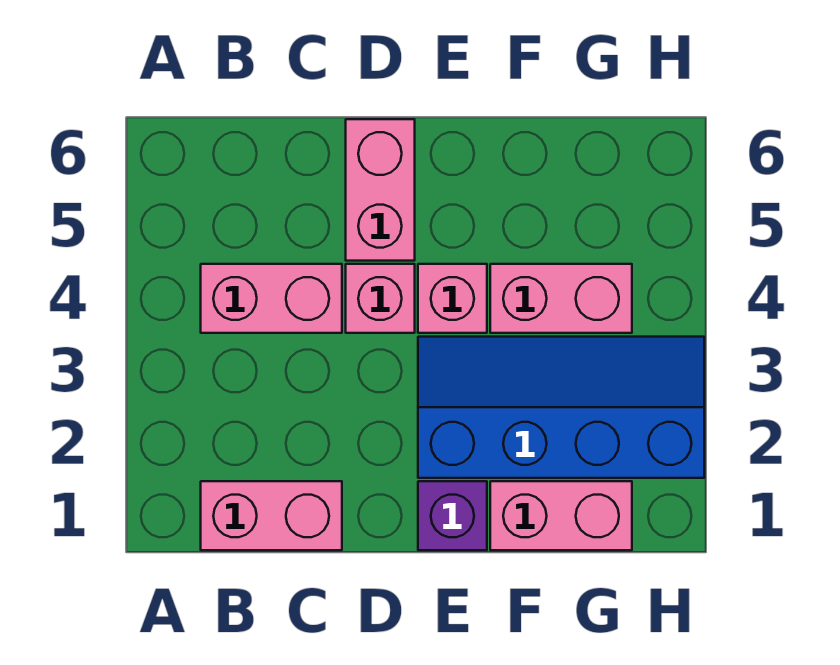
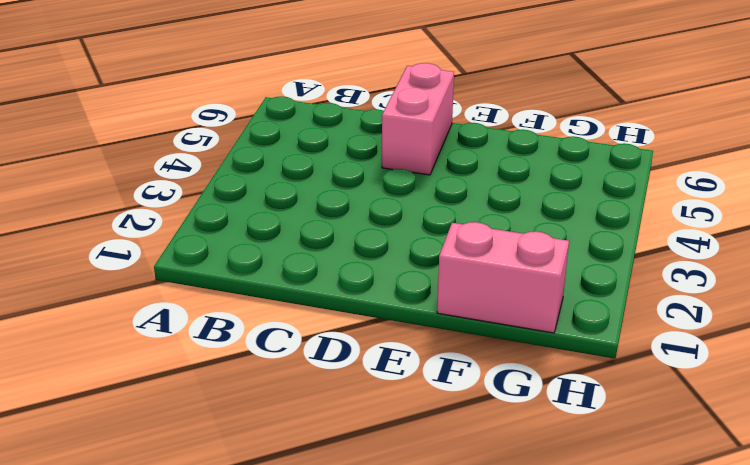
none -> pink 1x2 brick [201,481,342,550]
none -> pink 1x2 brick [201,264,342,333]

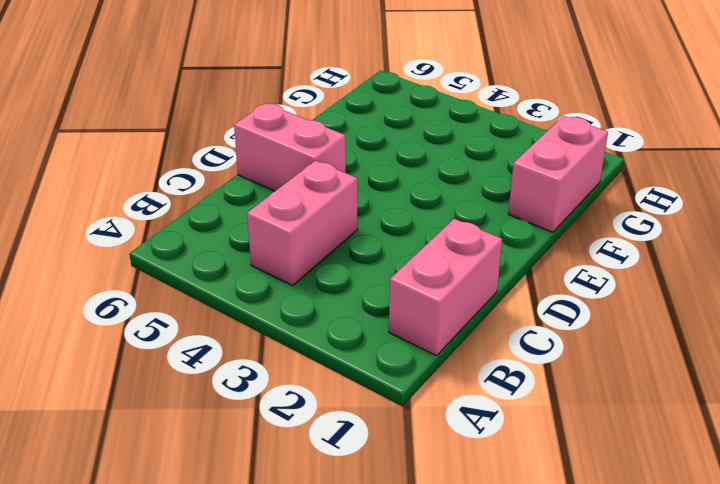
none -> pink 1x1 brick [346,264,415,333]
none -> purple 1x1 brick [418,481,487,550]

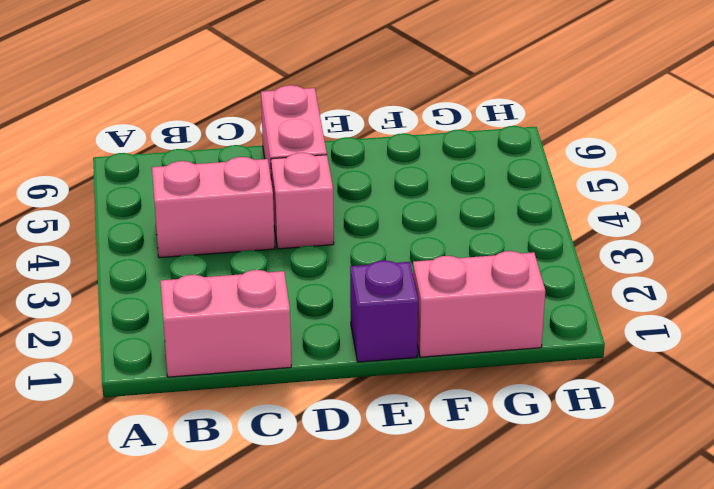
none -> blue 2x4 slope [418,337,704,478]
none -> pink 1x1 brick [418,264,487,333]

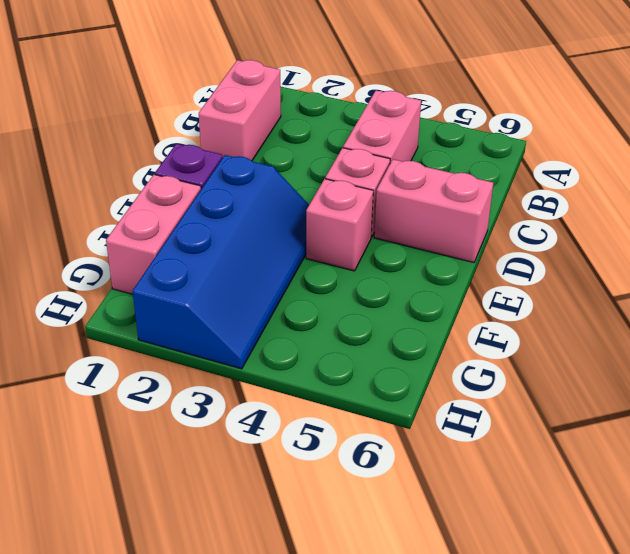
none -> pink 1x2 brick [490,264,632,333]

